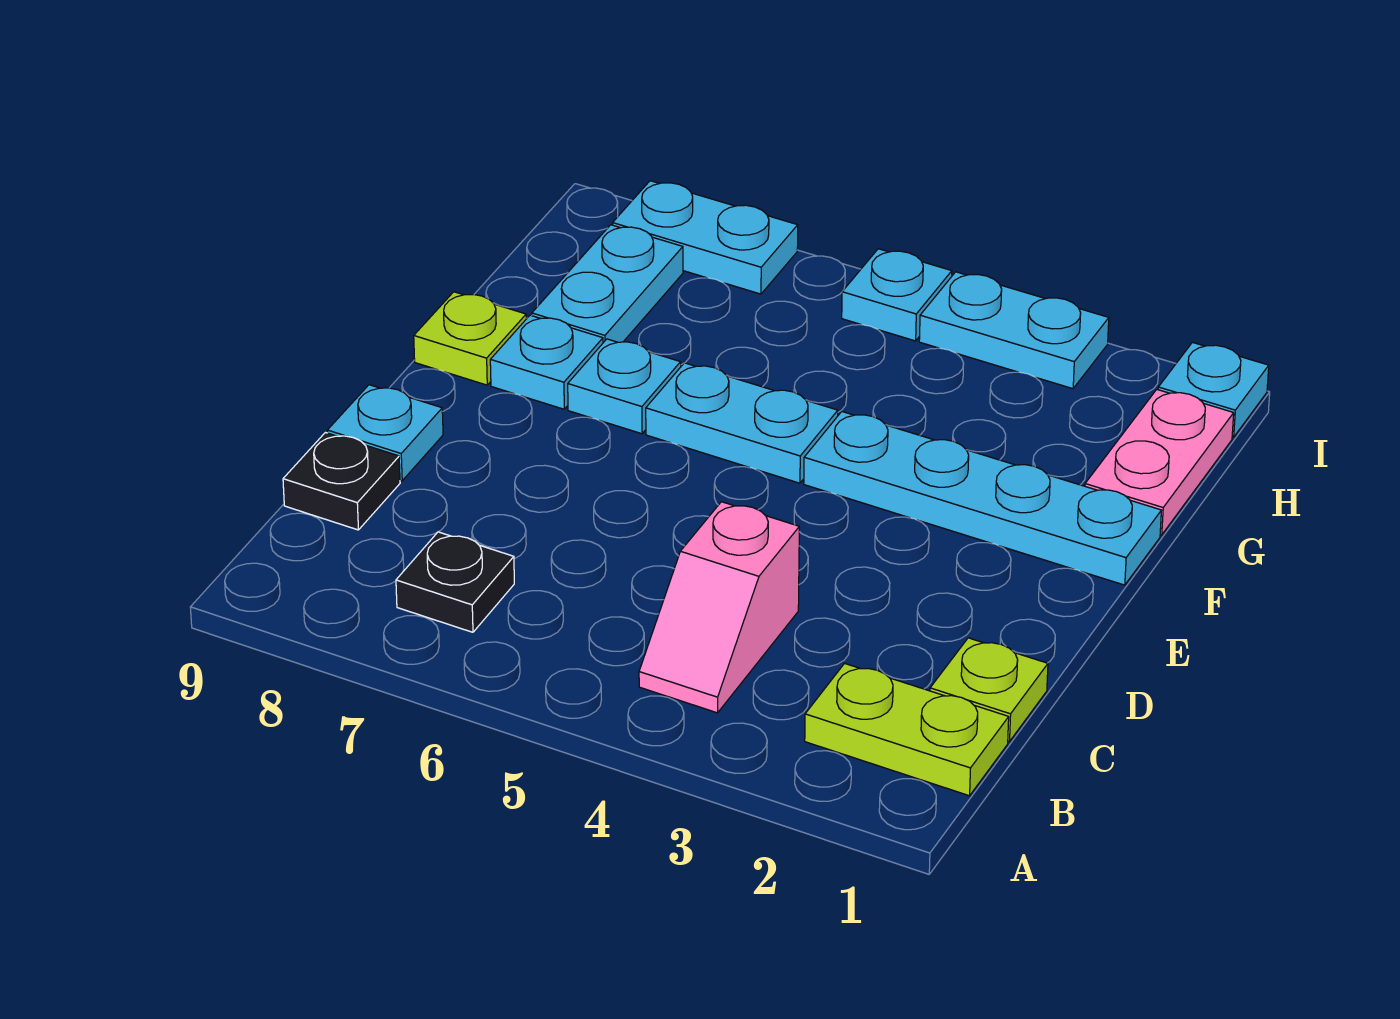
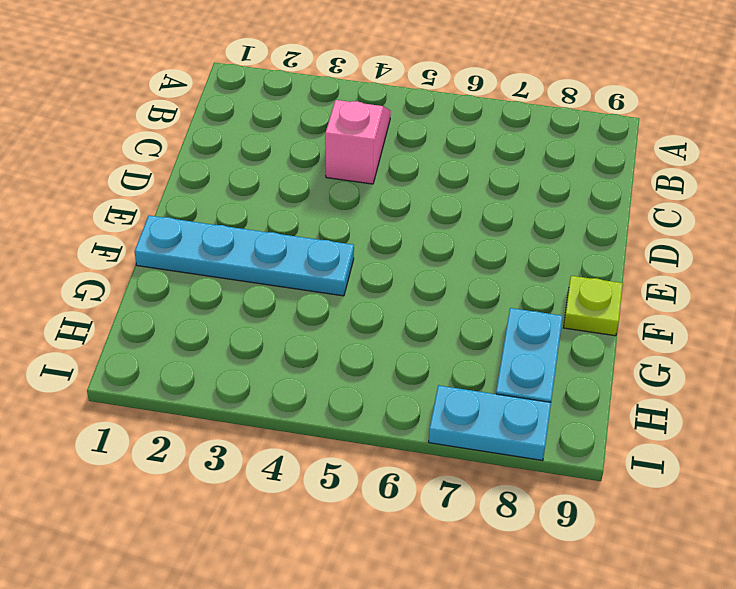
none -> lime 1x2 plate [805,663,1009,796]
none -> black 1x1 plate [396,532,514,632]
none -> lime 1x1 plate [930,638,1048,742]

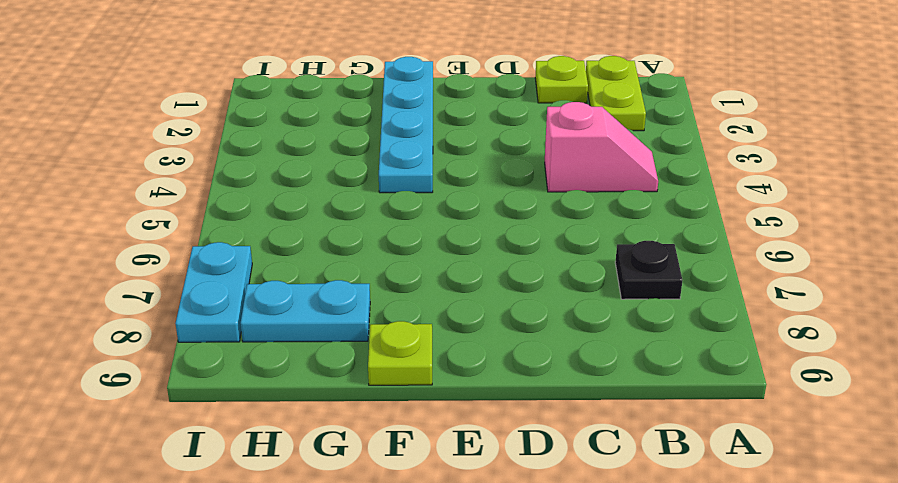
none -> black 1x1 plate [283,433,400,530]
none -> cyan 1x1 plate [327,385,443,481]
none -> cyan 1x2 plate [646,363,838,483]

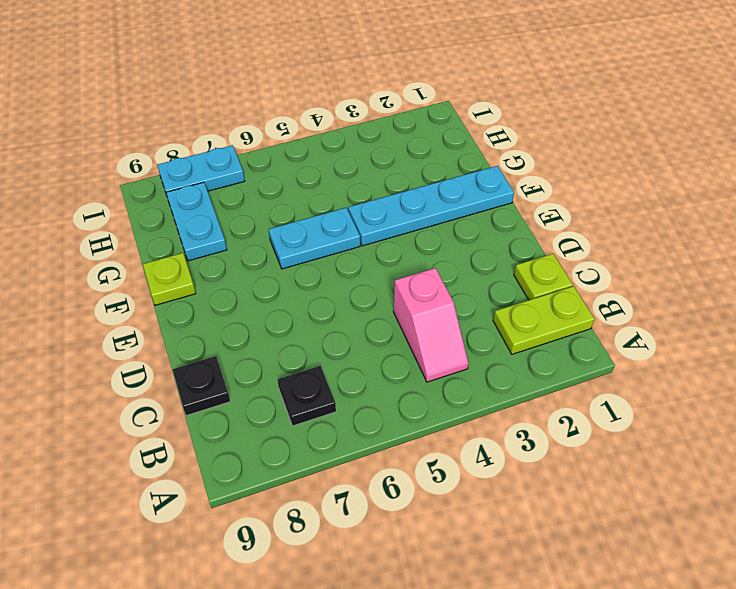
none -> cyan 1x1 plate [327,385,443,481]
none -> cyan 1x1 plate [568,339,681,434]
none -> cyan 1x1 plate [490,315,603,409]

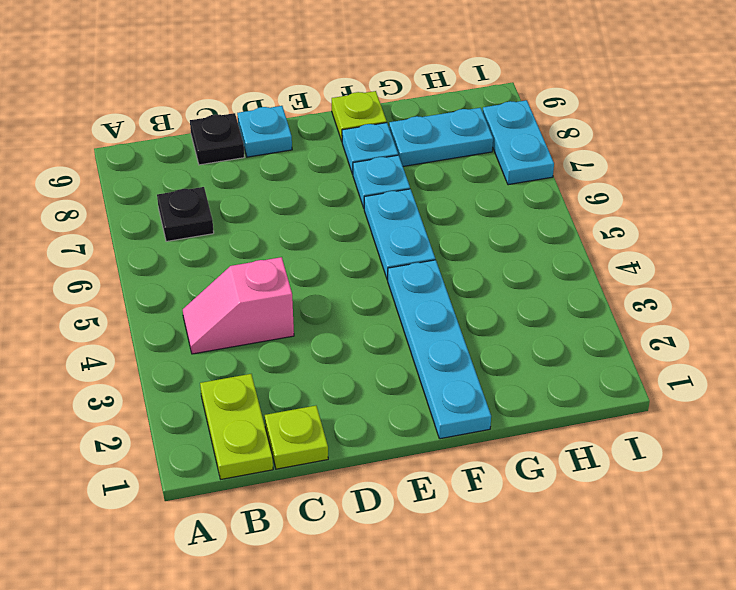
none -> pink 1x2 plate [1085,390,1234,535]
none -> cyan 1x1 plate [1158,342,1269,437]
none -> cyan 1x2 plate [919,272,1109,389]

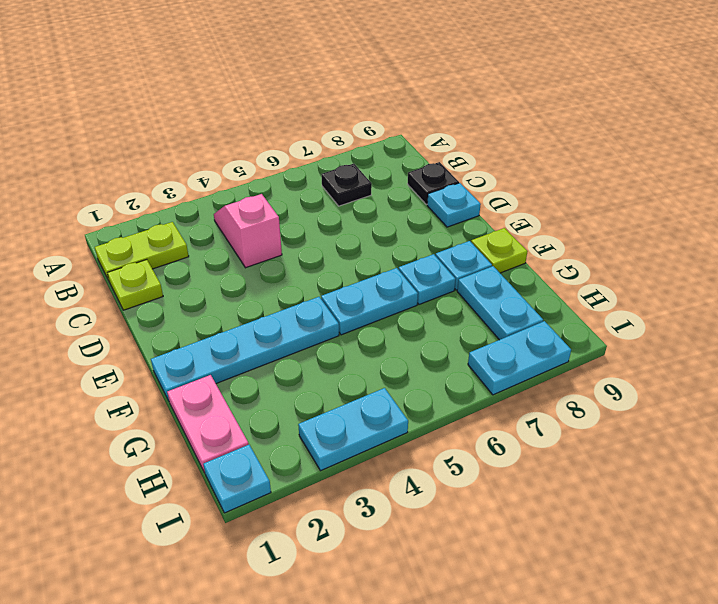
none -> cyan 1x1 plate [842,249,952,341]

